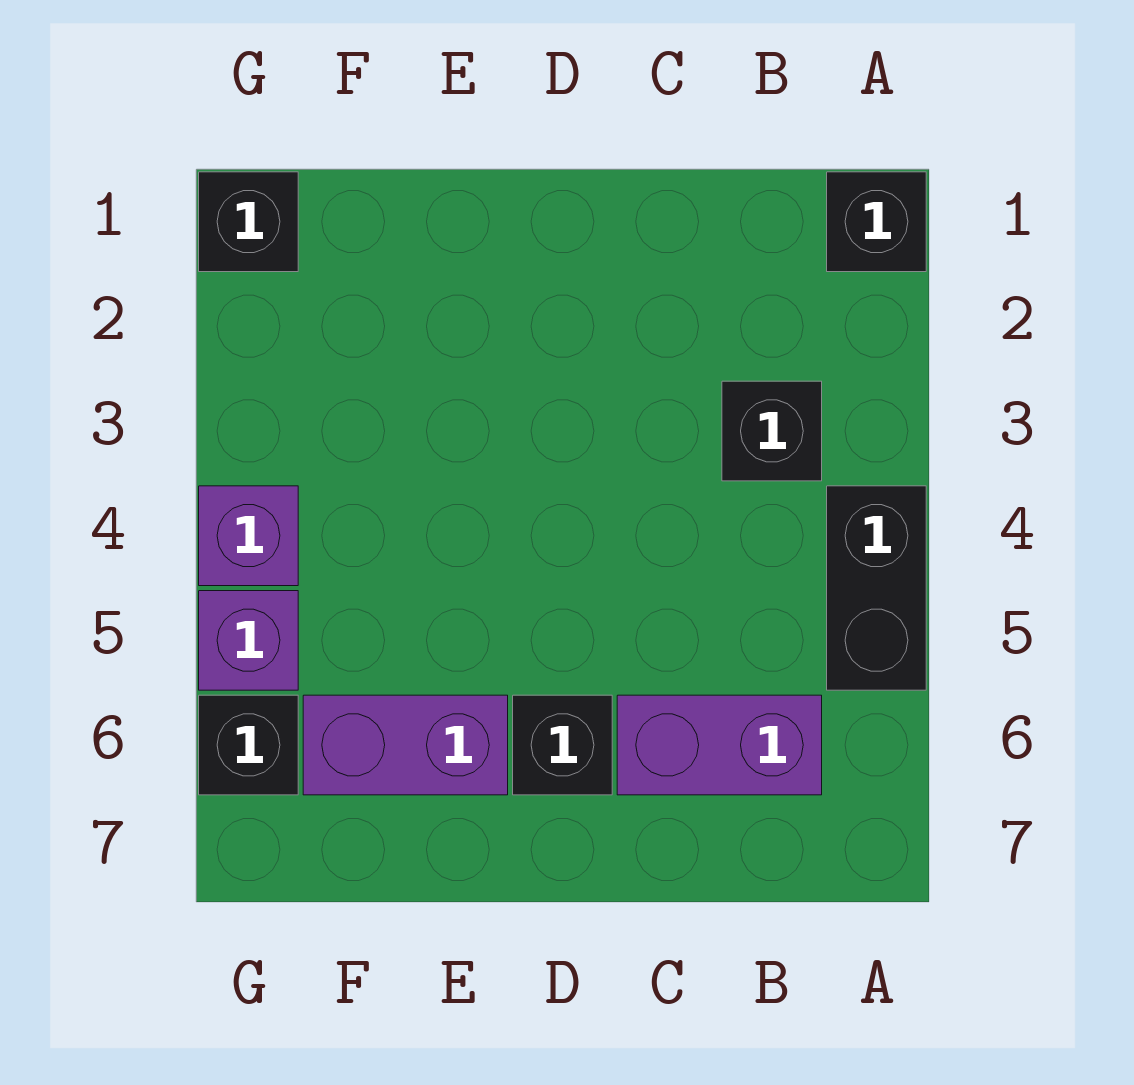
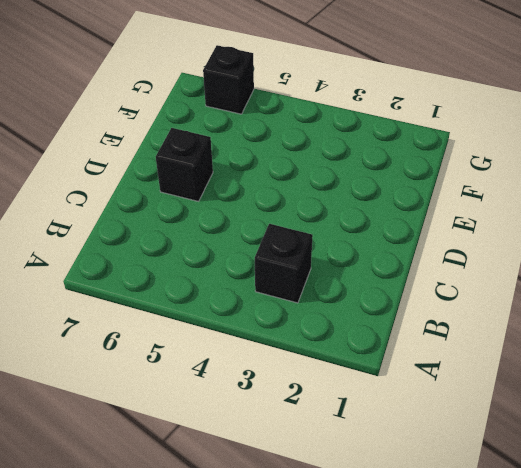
none -> black 1x1 brick [827,172,926,272]
none -> black 1x2 brick [827,486,926,690]

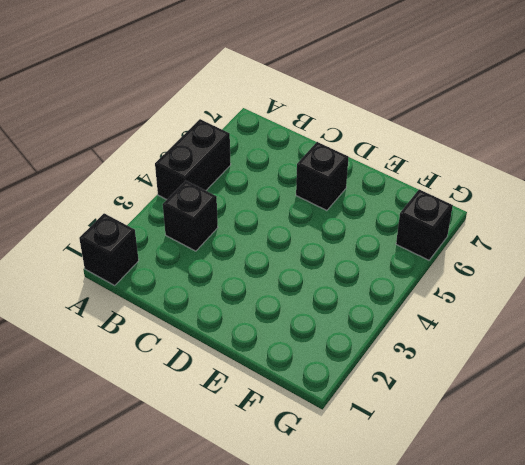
none -> purple 1x2 brick [617,695,822,795]
none -> purple 1x2 brick [303,695,508,795]

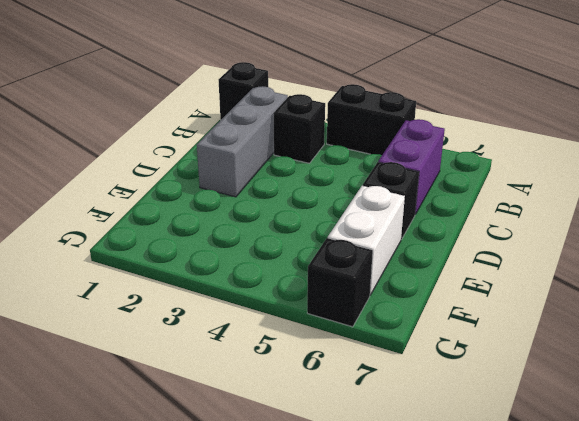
grey 1x3 brick [197,86,288,197] -> none
white 1x2 brick [328,186,405,295] -> purple 1x2 brick [303,695,508,795]
none -> black 1x1 brick [199,172,298,272]
none -> purple 1x1 brick [199,486,298,586]

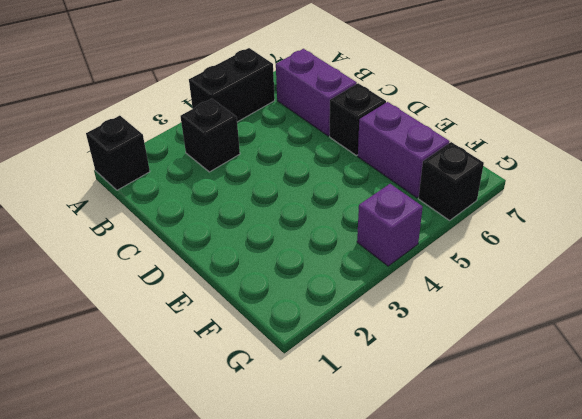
none -> black 1x1 brick [199,172,298,272]
none -> purple 1x1 brick [199,591,298,690]

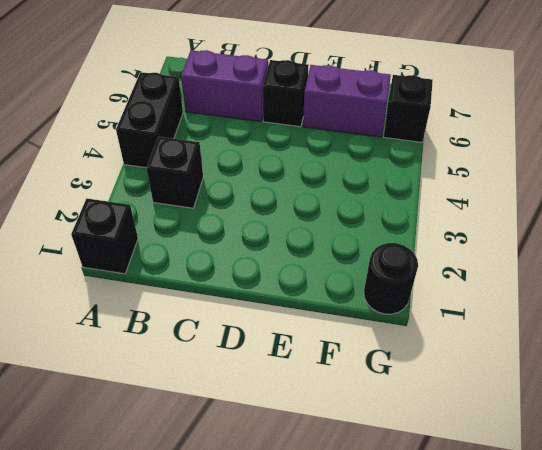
black 1x1 round brick [364,243,418,314] -> black 1x1 brick [199,172,298,272]
none -> purple 1x1 brick [199,486,298,586]
none -> purple 1x1 brick [199,591,298,690]

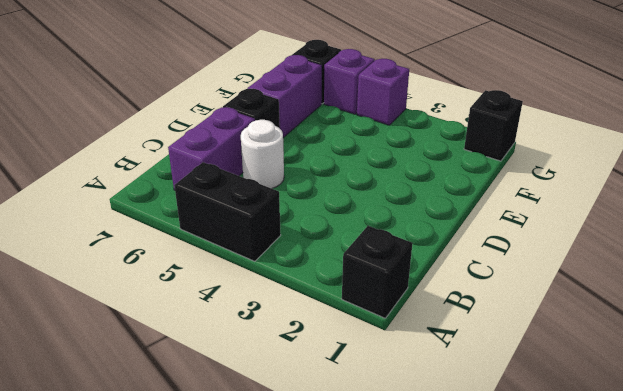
white 1x1 round brick [241,120,284,188] -> none
none -> black 1x1 brick [722,381,822,481]

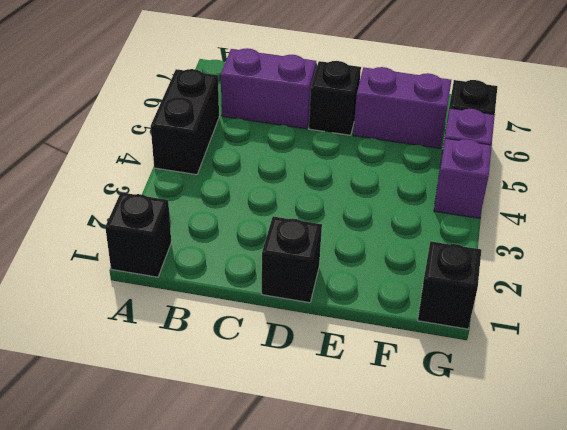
black 1x1 brick [262,217,322,303] -> black 1x1 brick moved to [722,381,822,481]

